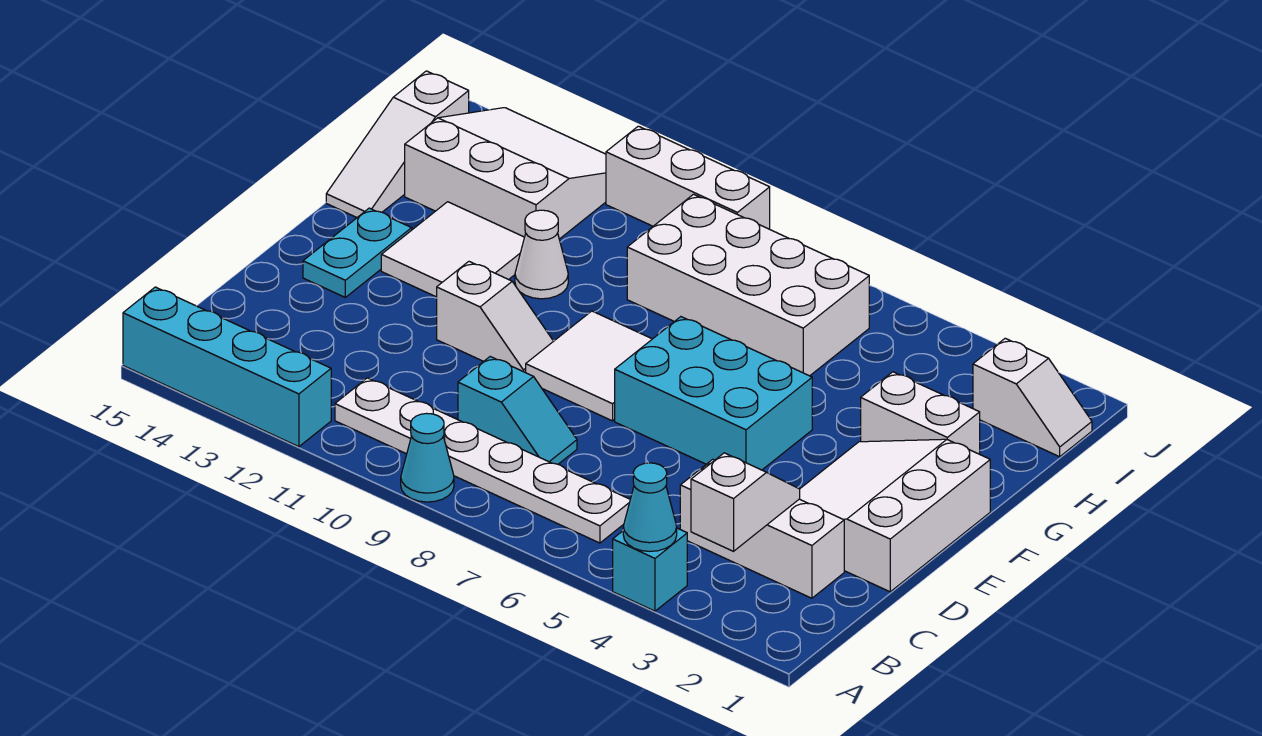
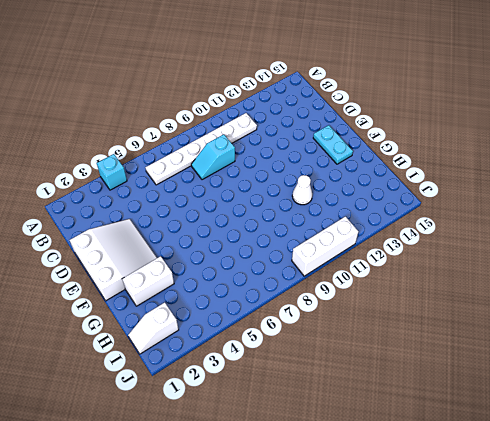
none -> cyan 1x1 cone [401,413,454,502]
none -> cyan 1x4 brick [123,287,331,447]
none -> white 1x3 brick [680,459,844,598]

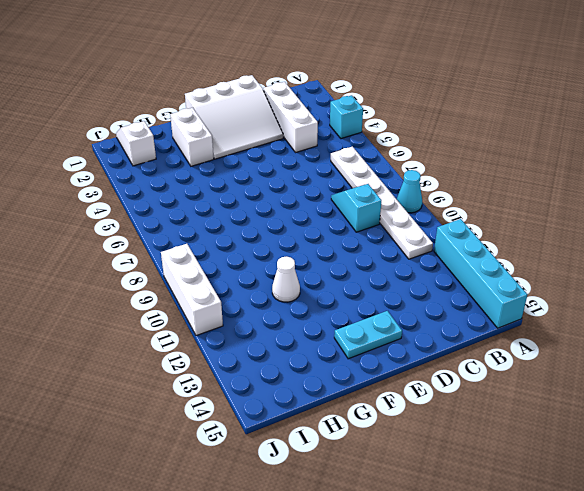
none -> cyan 2x3 brick [615,317,812,470]
none -> white 2x2 tile [526,311,652,421]
none -> white 1x2 slope [437,262,553,373]

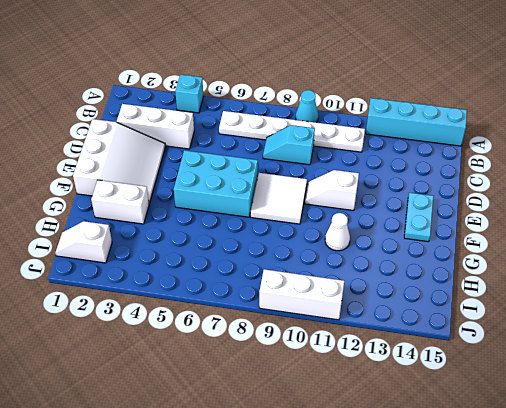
none -> white 2x2 tile [381,202,525,297]
none -> white 1x3 slope [326,71,469,217]
none -> white 2x4 brick [627,194,869,376]

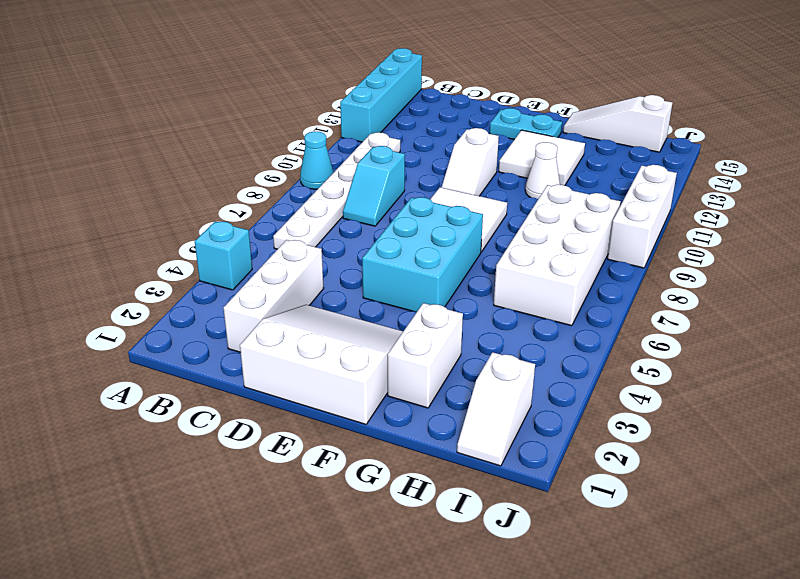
none -> white 3x3 slope [405,108,606,239]
none -> cyan 1x1 cone [623,463,677,551]
none -> white 1x2 slope [691,453,800,551]

